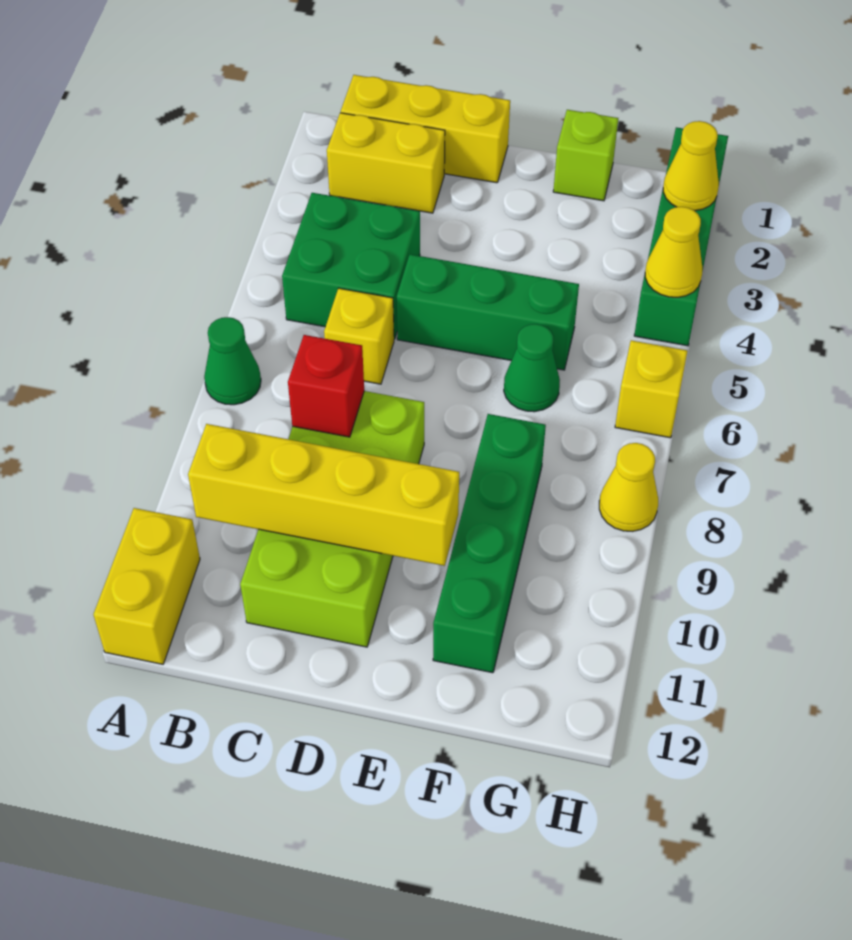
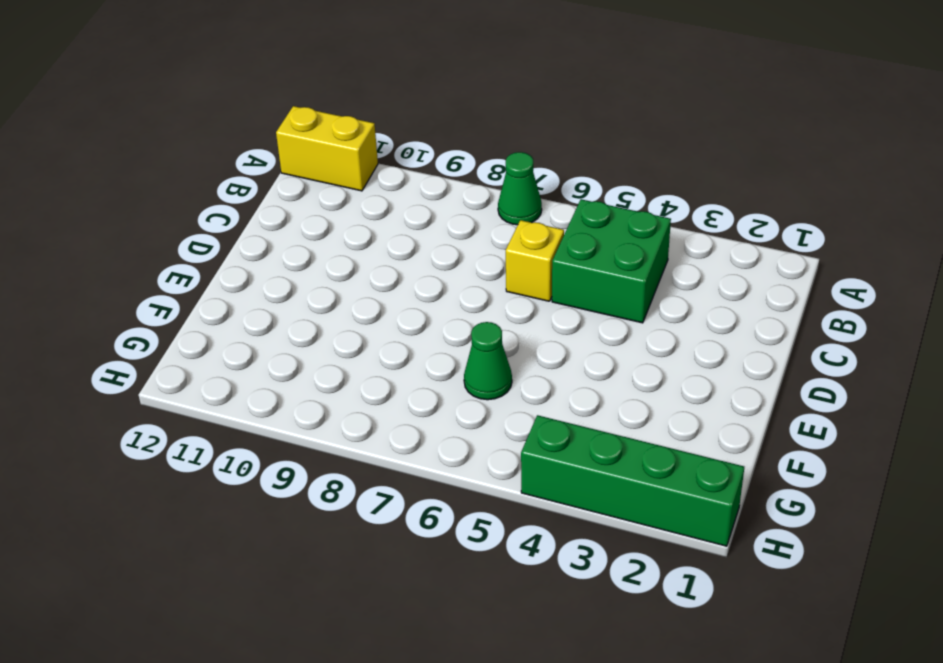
none -> yellow 1x3 brick [341,75,510,183]
none -> yellow 1x2 brick [327,113,445,213]
none -> lime 2x4 brick [240,391,424,647]

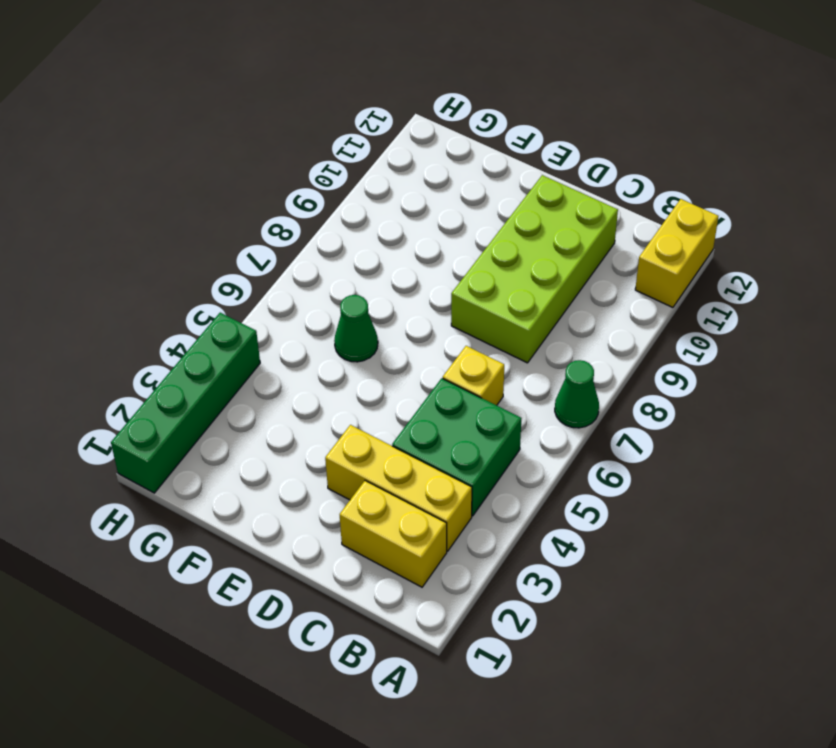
yellow 1x3 brick [325,425,472,551] -> yellow 1x3 brick moved to [341,75,510,183]
none -> green 1x3 brick [397,254,579,370]
none -> lime 1x1 brick [553,110,618,201]
none -> green 1x4 brick [433,414,546,673]

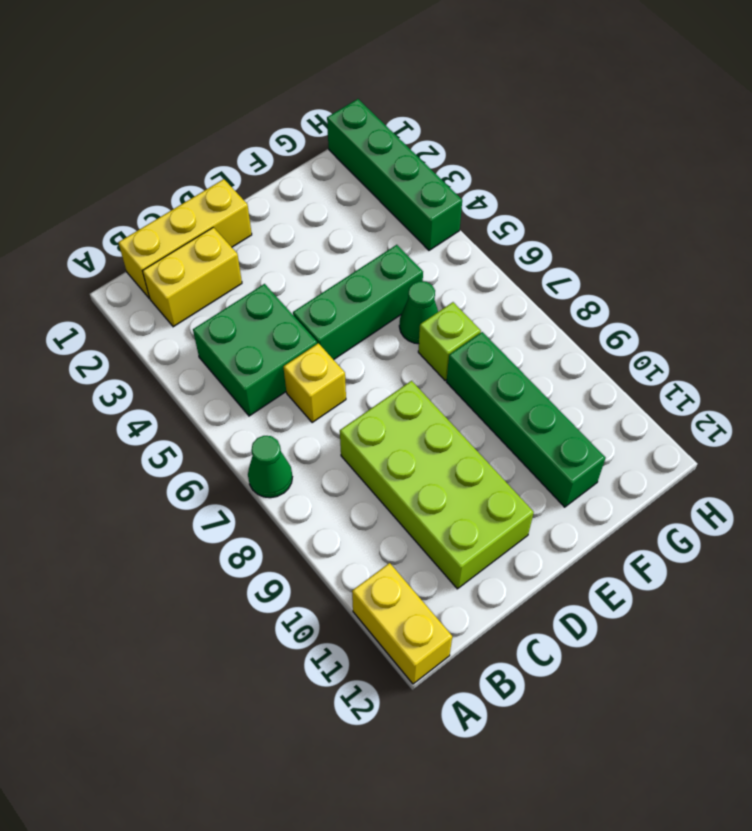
lime 1x1 brick [418,302,481,381] -> lime 1x1 brick moved to [553,110,618,201]
none -> yellow 1x1 brick [615,340,688,438]
none -> yellow 1x1 cone [599,443,658,531]
none -> yellow 1x4 brick [188,424,459,566]

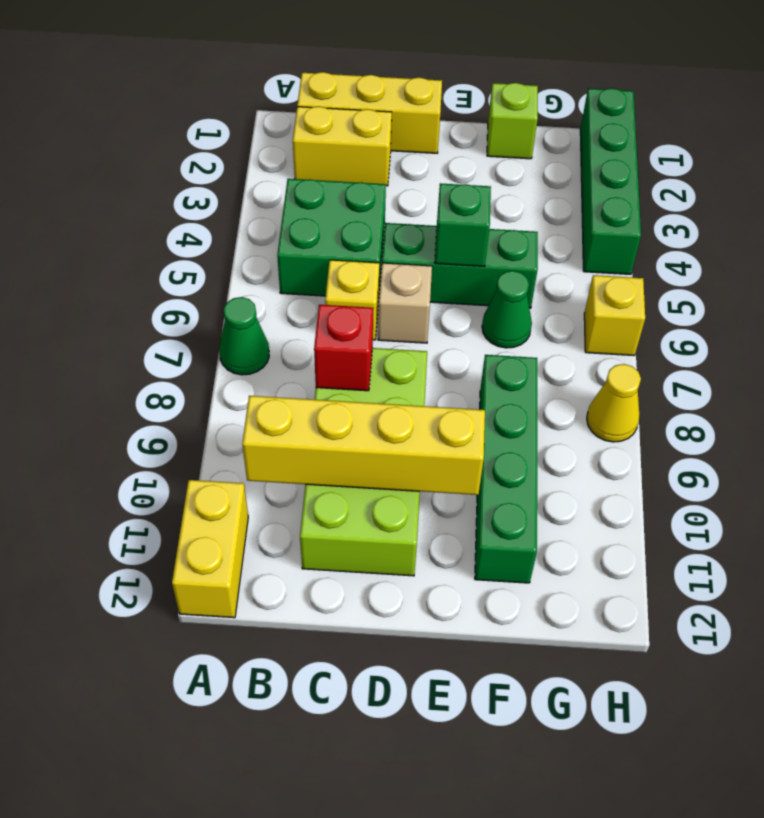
tan 1x1 brick [378,263,432,343] -> none
green 1x1 brick [435,183,491,267] -> none
none -> yellow 1x1 cone [663,121,719,211]
none -> yellow 1x1 cone [645,207,702,297]

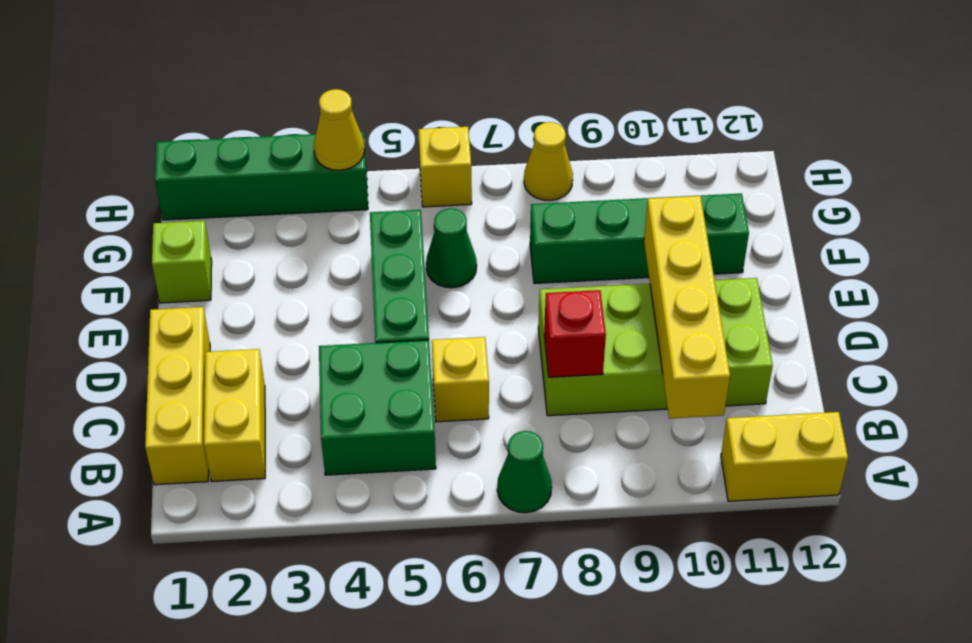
none -> yellow 1x1 cone [663,121,719,211]

